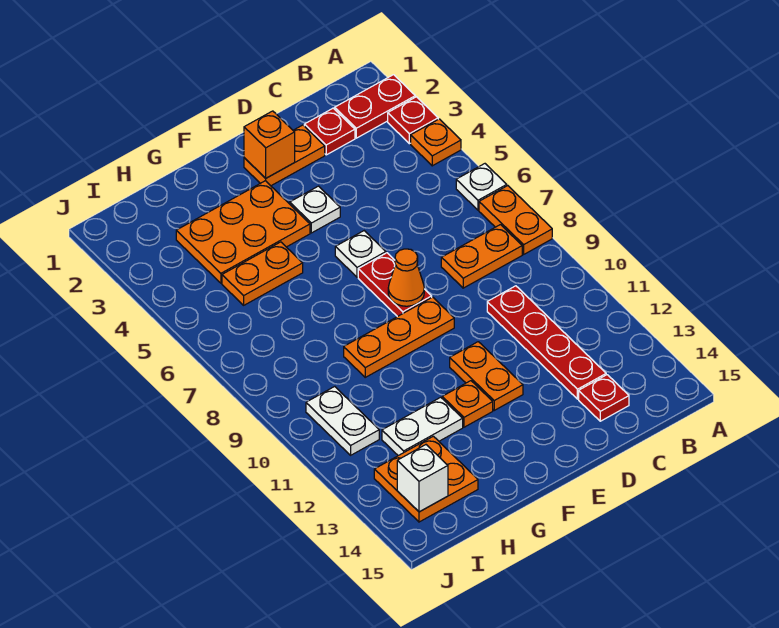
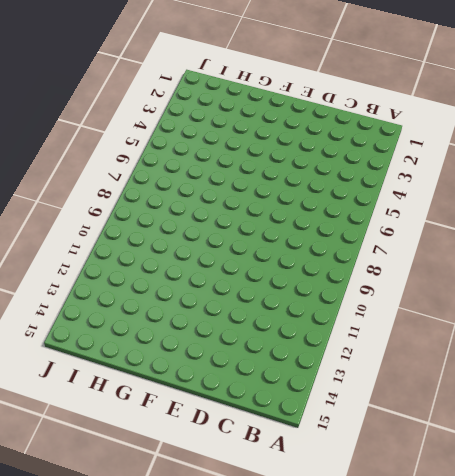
none -> red 1x2 plate [335,75,415,138]
none -> red 1x1 plate [388,97,438,144]
none -> orange 1x1 plate [411,119,461,166]

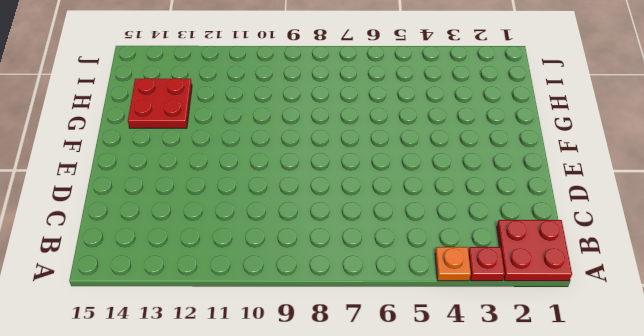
red 2x2 plate [497,220,572,281] -> red 1x2 plate [335,75,415,138]
red 2x2 plate [128,78,192,128] -> orange 2x2 plate [374,436,478,522]
none -> white 1x1 plate [456,164,507,210]
none -> orange 1x2 plate [479,186,552,254]
none -> orange 1x2 plate [441,225,522,288]

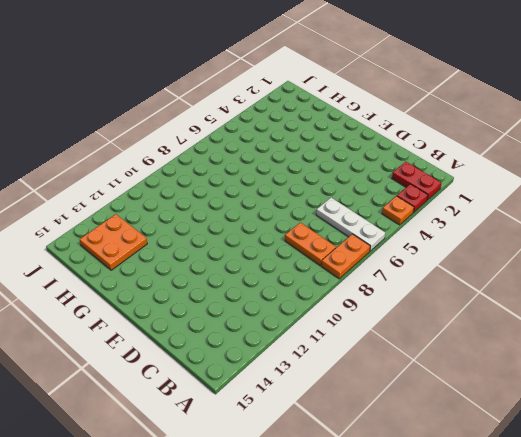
white 1x3 plate [316,198,385,251] -> white 1x1 plate [456,164,507,210]
none -> red 1x1 plate [304,108,355,155]
none -> red 1x4 plate [487,286,606,399]
none -> red 1x1 plate [579,375,629,421]

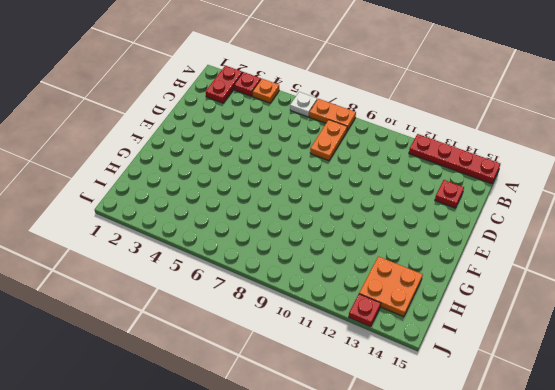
red 1x4 plate [409,134,500,184] -> red 1x4 plate moved to [487,286,606,399]
red 1x1 plate [349,294,381,327] -> red 1x1 plate moved to [304,108,355,155]
none -> orange 1x2 plate [244,125,325,186]
none -> white 1x1 plate [290,186,340,233]
none -> white 1x1 plate [335,231,386,277]

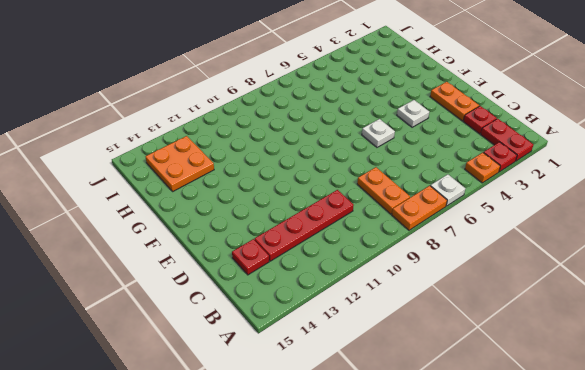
none -> red 1x2 plate [358,253,432,317]
none -> orange 1x3 plate [344,297,454,377]
none -> orange 1x2 plate [450,342,523,410]

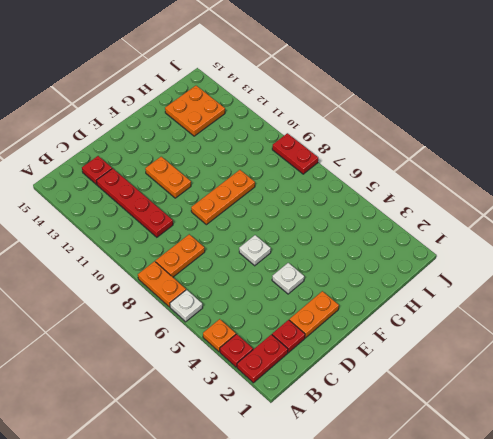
red 1x2 plate [272,133,318,174] -> red 1x2 plate moved to [358,253,432,317]
none -> orange 2x3 plate [176,181,310,283]
none -> orange 1x1 plate [442,381,493,427]
none -> orange 1x2 plate [222,242,303,305]

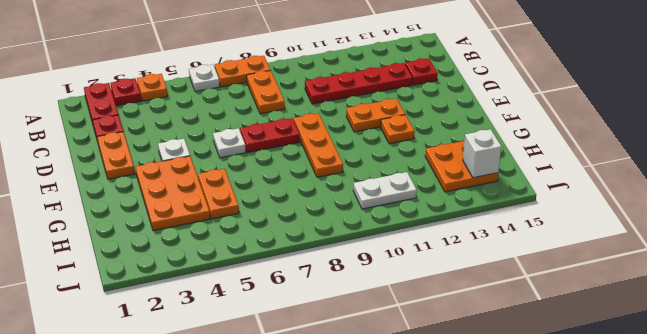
none -> white 1x2 plate [382,397,463,456]
none -> orange 1x1 brick [244,111,295,178]
none -> orange 1x1 cone [388,249,424,306]

